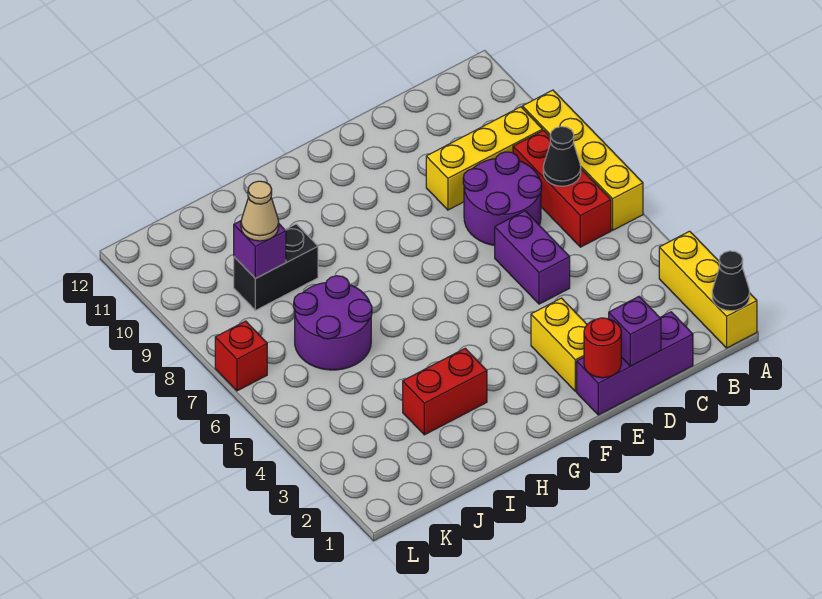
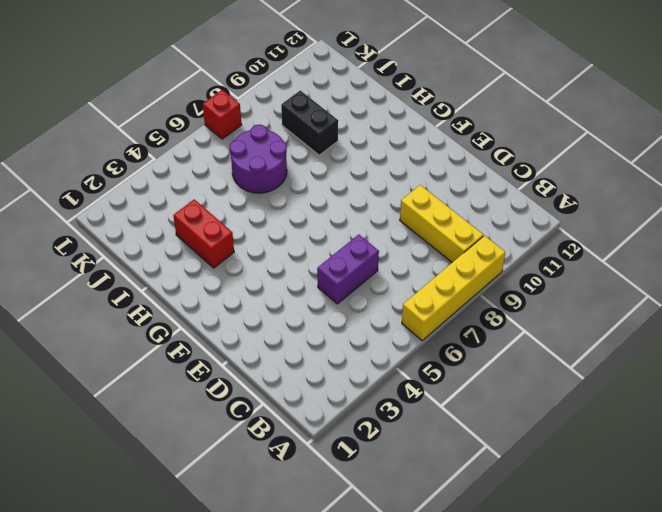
none -> yellow 1x3 brick [659,231,757,348]
none -> red 1x3 brick [513,130,611,247]
none -> purple 1x3 brick [577,312,693,415]

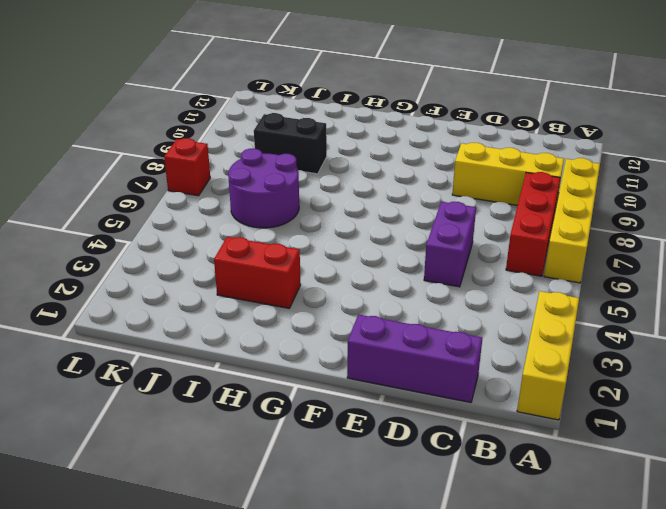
none -> purple 2x2 round brick [463,152,542,245]
none -> yellow 1x2 brick [531,298,587,391]
none -> black 1x1 cone [712,251,750,311]

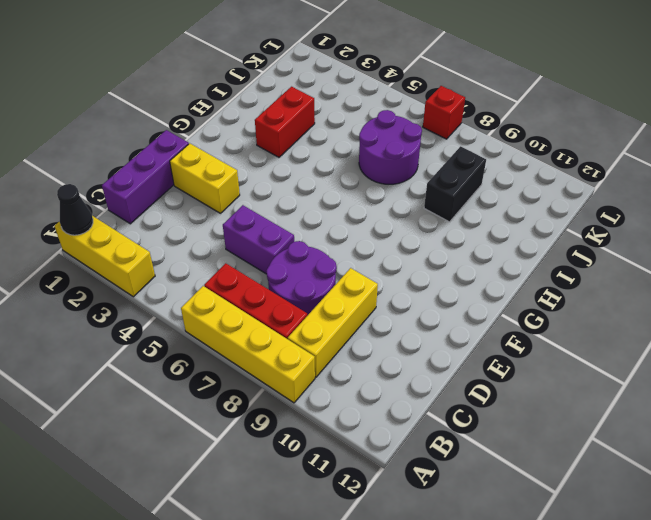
none -> black 1x1 cone [543,127,581,186]
none -> purple 1x1 brick [609,297,661,366]
none -> red 1x1 round brick [584,318,621,378]

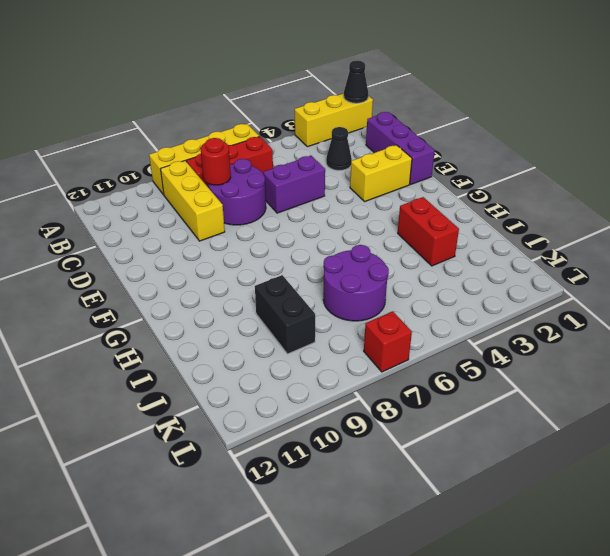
black 1x1 cone [326,127,352,170] -> black 1x1 cone moved to [543,127,581,186]
red 1x1 round brick [201,138,231,185] -> red 1x1 round brick moved to [584,318,621,378]
none -> purple 1x1 brick [609,297,661,366]
none -> purple 1x1 brick [234,221,286,278]
none -> tan 1x1 cone [241,181,279,241]

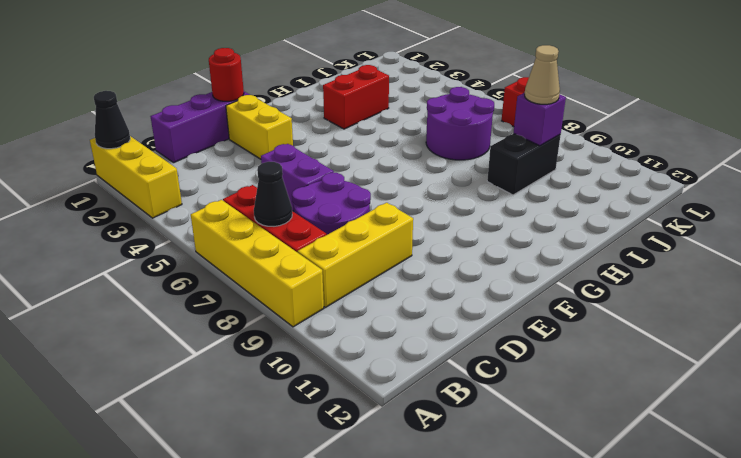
none -> purple 1x1 brick [609,297,661,366]

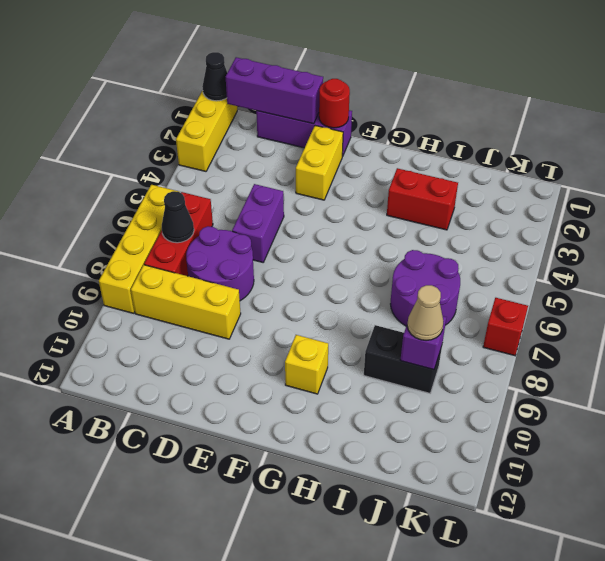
purple 1x3 brick [226,57,323,124] -> purple 1x1 brick [609,297,661,366]
yellow 1x1 brick [285,335,328,394] -> none

